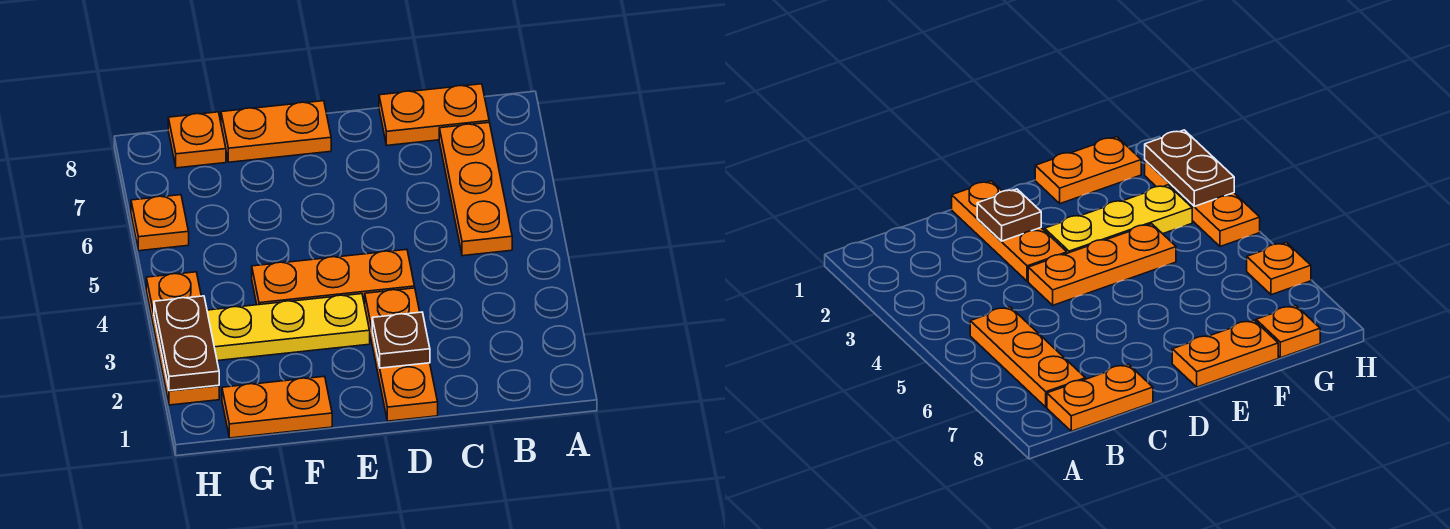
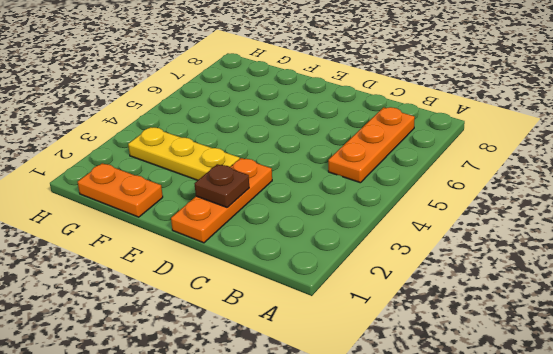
none -> orange 1x2 plate [379,84,489,145]
none -> orange 1x3 plate [252,249,415,305]
none -> orange 1x2 plate [221,101,331,162]

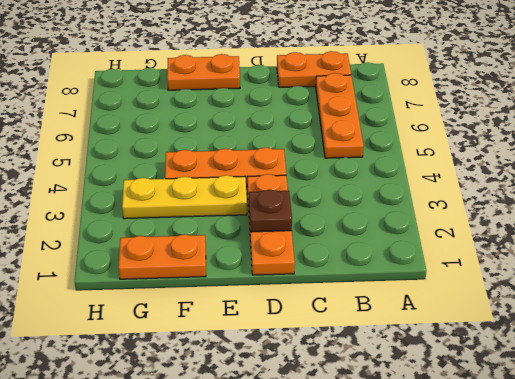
none -> orange 1x1 plate [168,112,226,168]
none -> orange 1x3 plate [146,272,219,405]
none -> orange 1x1 plate [131,195,189,251]

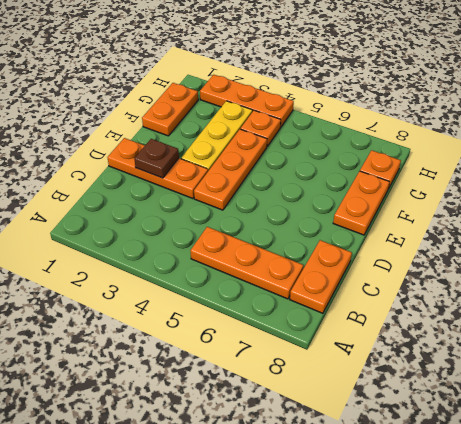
orange 1x1 plate [240,110,281,146] -> orange 1x1 plate moved to [131,195,189,251]
none -> brown 1x2 plate [154,296,219,391]

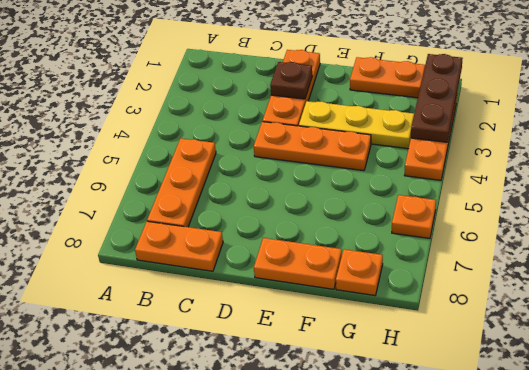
brown 1x3 plate [411,54,463,142] -> brown 1x2 plate [154,296,219,391]

